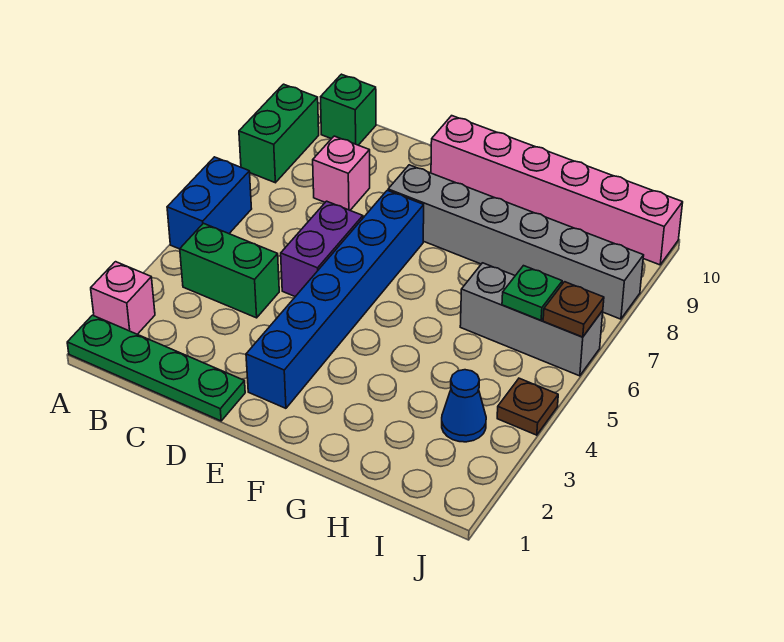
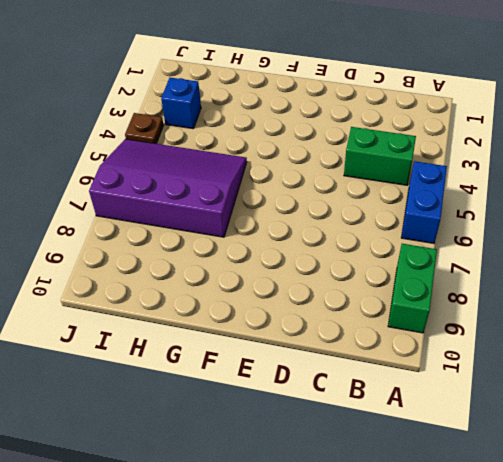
purple 3x4 slope [89,139,247,237] -> grey 1x3 brick [460,263,603,376]
blue 1x1 brick [161,78,201,129] -> blue 1x1 cone [442,370,486,442]
none -> green 1x4 plate [67,315,245,421]
none -> pink 1x1 brick [91,262,155,334]
none -> green 1x1 brick [321,74,376,145]

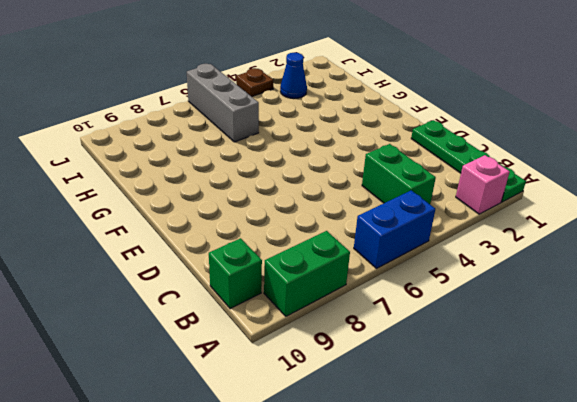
none -> pink 1x1 brick [313,136,370,210]
none -> purple 1x2 brick [281,201,363,297]
none -> blue 1x6 brick [246,190,424,408]

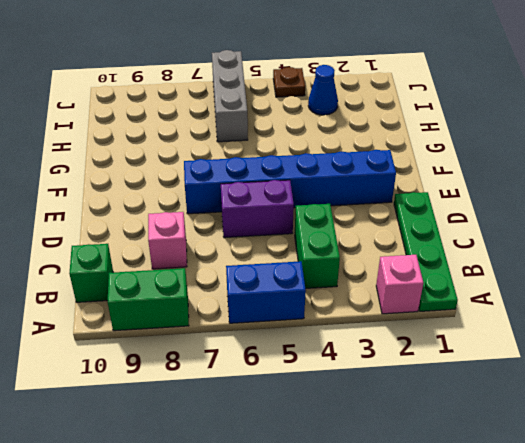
none -> grey 1x6 brick [388,165,644,319]
none -> pink 1x6 brick [431,116,683,265]
none -> green 1x1 plate [502,266,562,320]

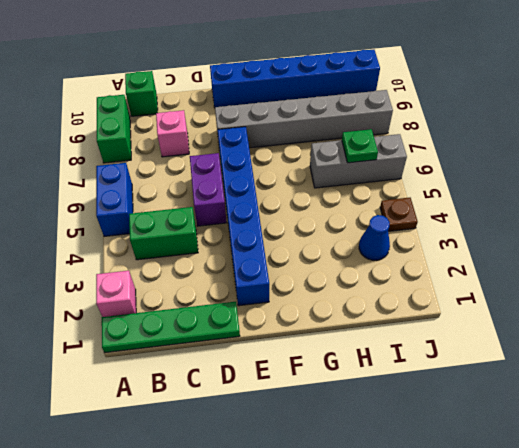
blue 1x6 brick [210,50,380,108] -> pink 1x6 brick [431,116,683,265]
none -> brown 1x1 plate [543,282,604,337]

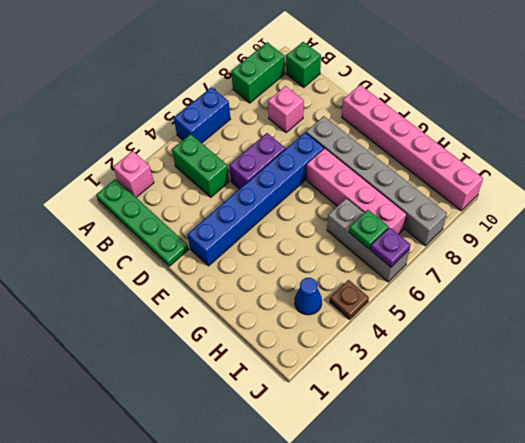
pink 1x4 brick [307,148,406,234] -> none
purple 1x1 plate [370,227,410,267] -> brown 1x1 plate [543,282,604,337]

